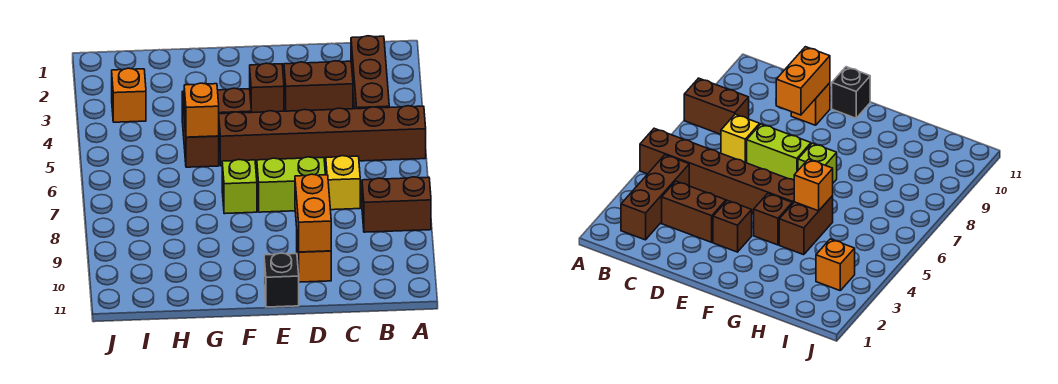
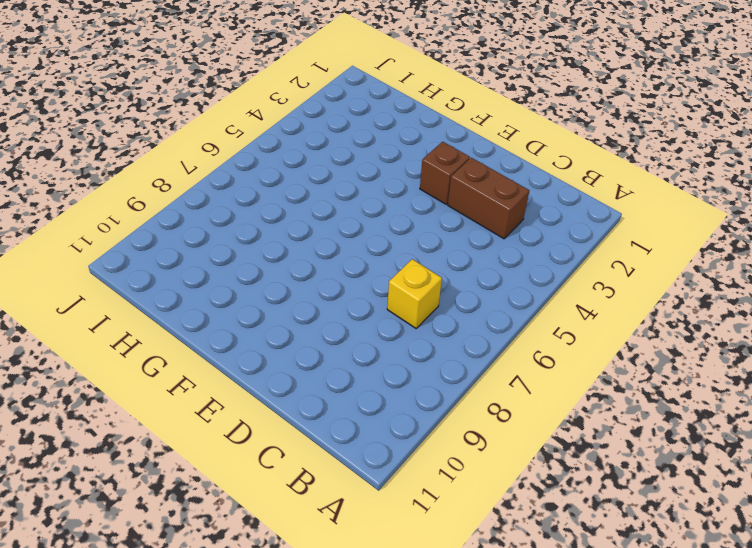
none -> brown 1x6 brick [219,106,426,166]
none -> brown 1x2 brick [362,177,431,232]
none -> brown 1x3 brick [351,36,389,109]

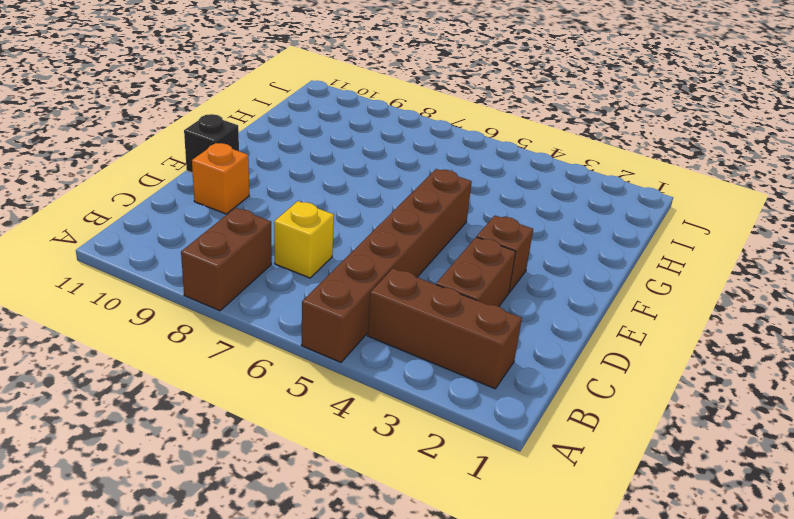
none -> lime 1x2 brick [257,157,325,212]
none -> brown 1x1 brick [218,88,251,114]
none -> lime 1x1 brick [222,160,257,214]

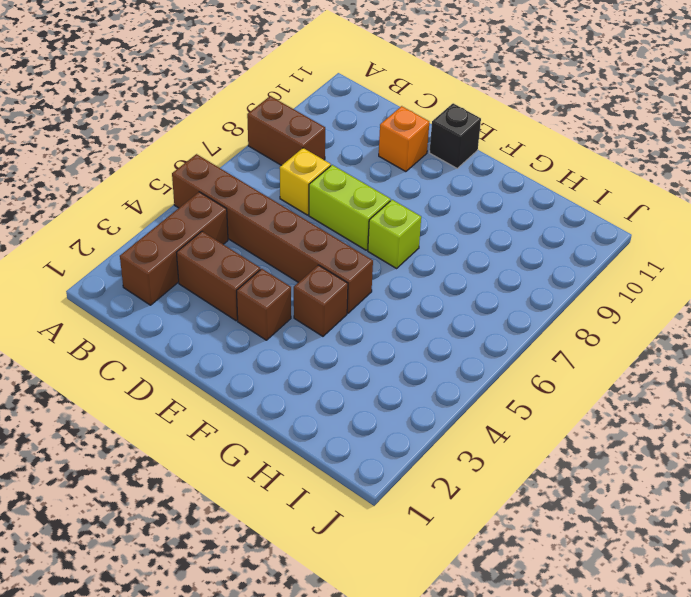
none -> brown 1x2 brick [182,91,219,167]
none -> orange 1x1 brick [112,68,146,122]
none -> orange 1x2 brick [295,174,331,252]

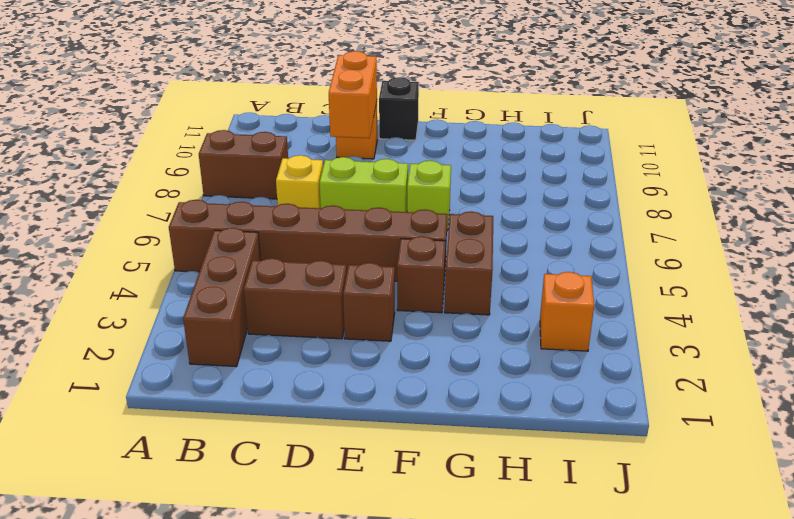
none -> orange 1x1 brick [184,83,219,137]

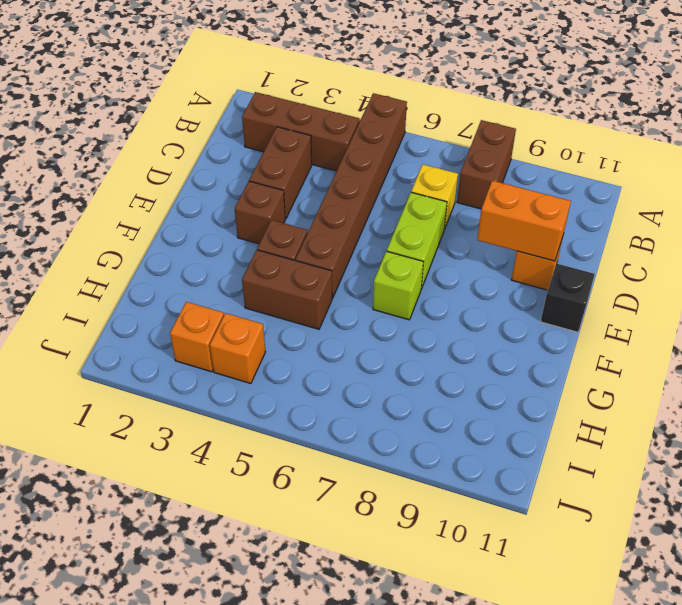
orange 1x1 brick [210,313,265,384] -> orange 1x1 brick moved to [184,83,219,137]

